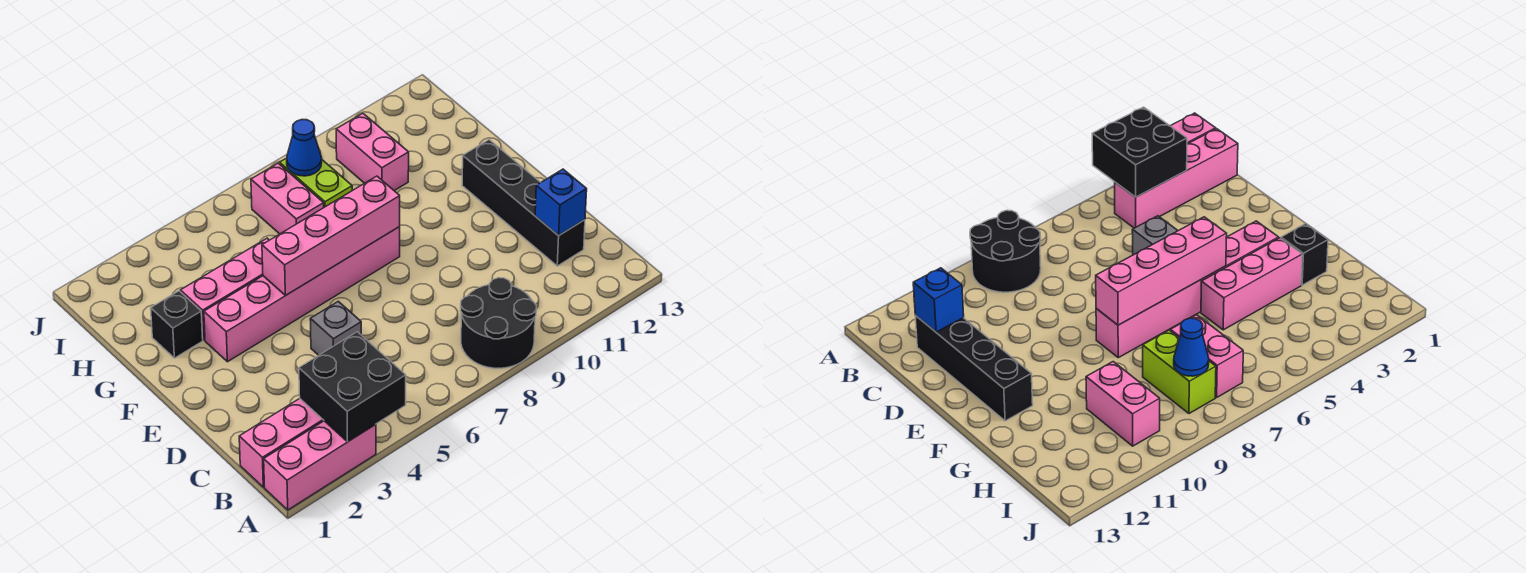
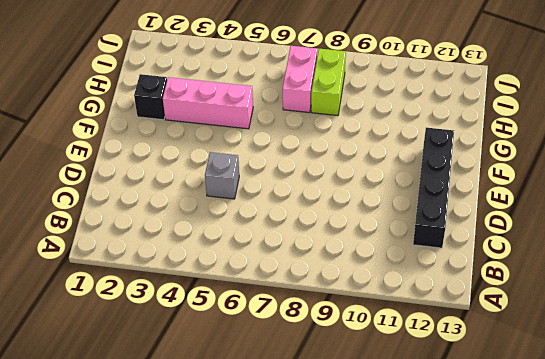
none -> pink 1x3 brick [264,421,376,510]
none -> black 2x2 round brick [461,278,536,368]
none -> pink 1x4 brick [239,399,324,487]

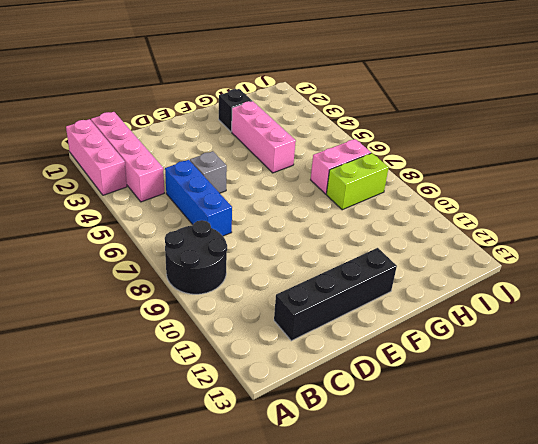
blue 1x3 brick [165,160,232,236] -> none
none -> pink 1x6 brick [204,227,400,362]
none -> pink 1x2 brick [336,113,409,191]
none -> black 2x2 brick [299,332,406,442]

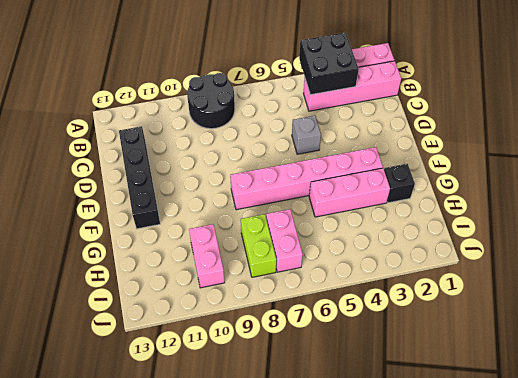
none -> blue 1x1 brick [535,169,587,236]
none -> pink 1x4 brick [262,176,400,295]
none -> blue 1x1 cone [287,120,322,176]

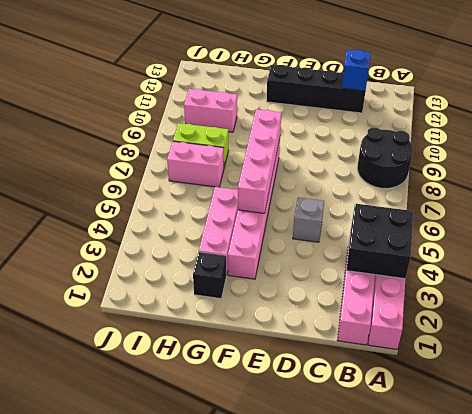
none -> blue 1x1 cone [287,120,322,176]

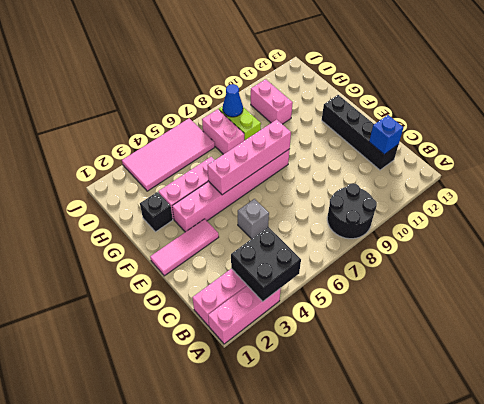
pink 1x3 tile [150,219,219,276] -> none
pink 2x4 tile [122,118,215,191] -> none

